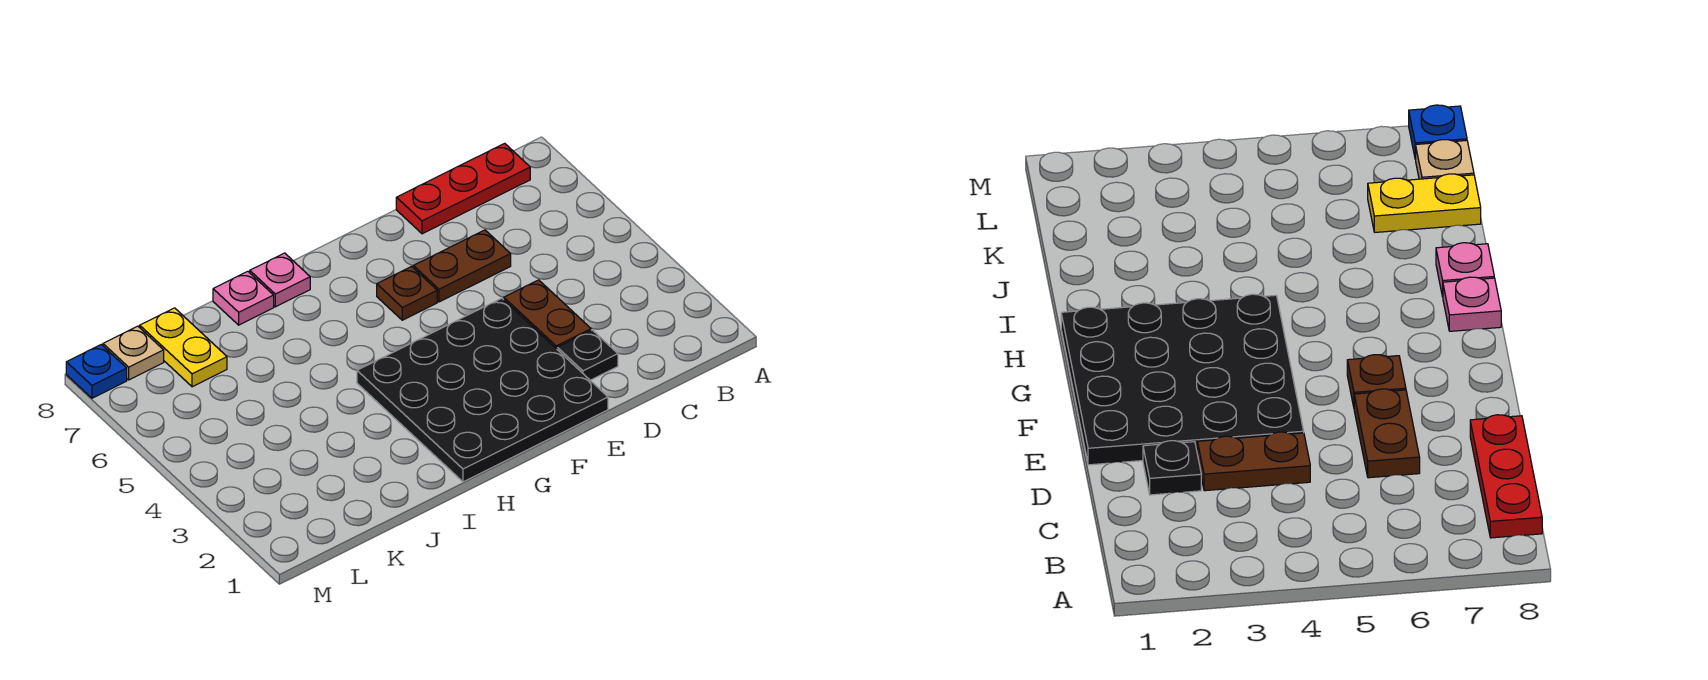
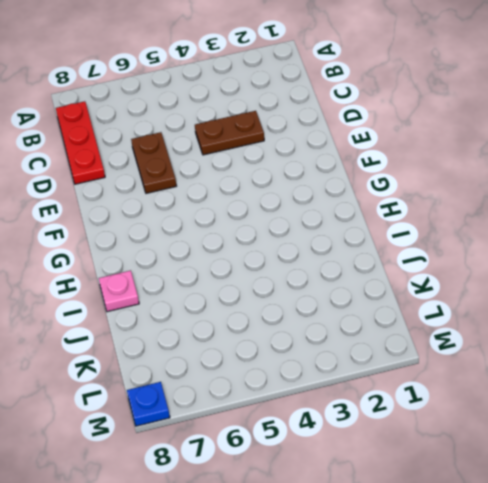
none -> black 1x1 plate [557,330,618,380]
none -> black 4x4 plate [357,298,608,482]

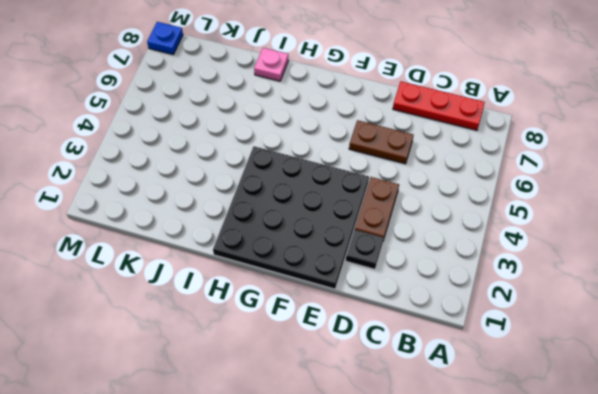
none -> brown 1x1 plate [377,267,437,320]
none -> pink 1x1 plate [250,253,310,307]

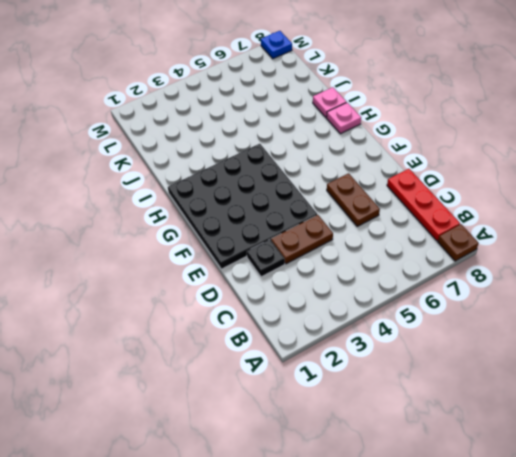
brown 1x1 plate [438,224,479,261] -> brown 1x1 plate moved to [377,267,437,320]
none -> yellow 1x2 plate [140,308,227,387]
none -> tan 1x1 plate [103,326,164,380]

